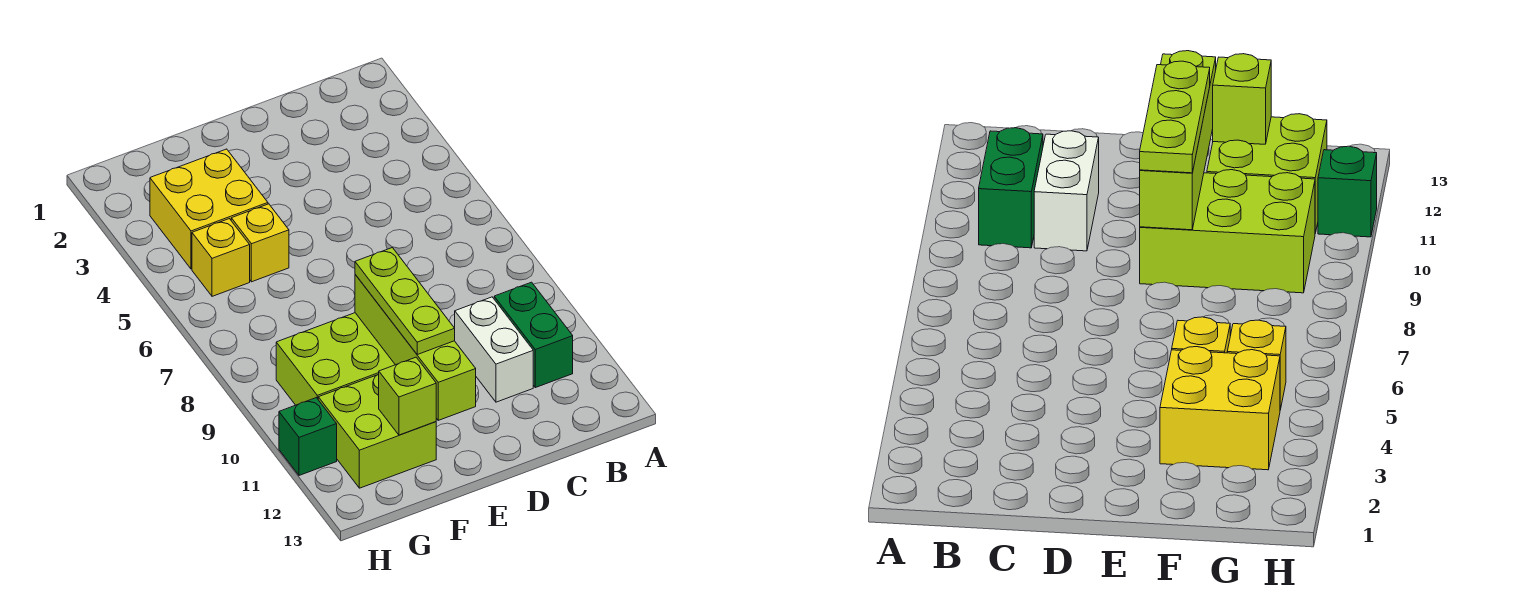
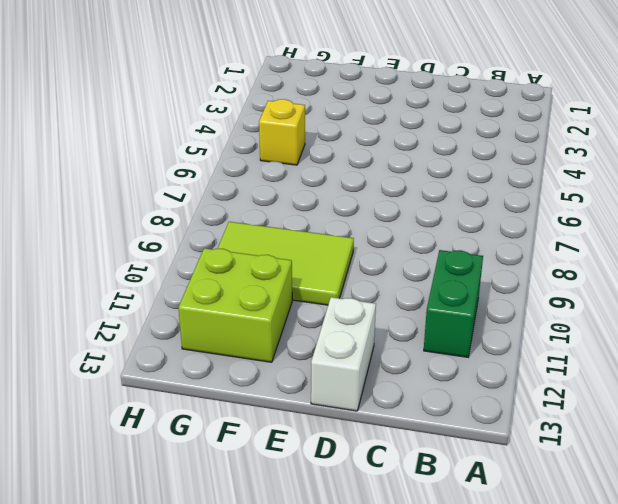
white 1x2 brick [311,297,376,411] -> white 1x2 brick moved to [455,297,533,402]
lime 2x3 tile [218,222,354,305] -> lime 2x3 brick [276,313,395,405]
none -> yellow 2x2 brick [150,149,268,269]
none -> yellow 1x1 brick [231,204,289,282]

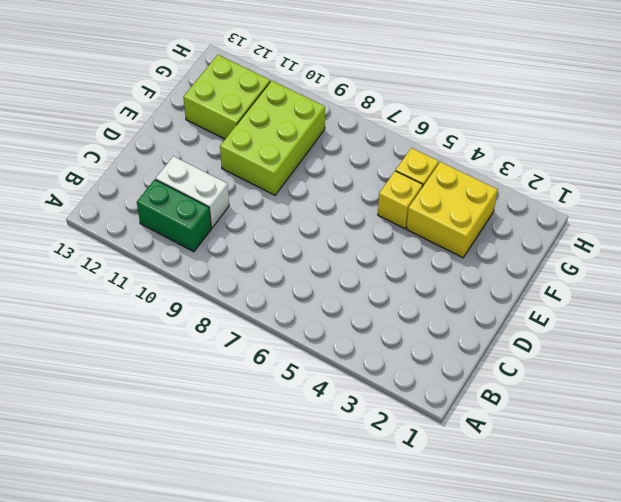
none -> green 1x1 brick [279,398,337,475]
none -> lime 1x4 brick [355,275,476,420]

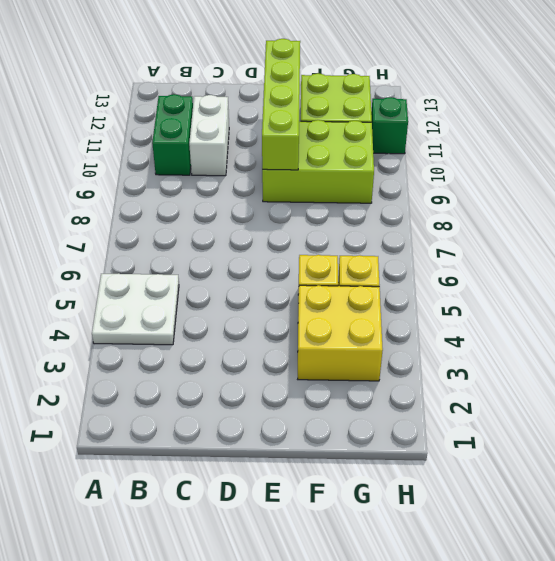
white 2x2 plate [92,273,179,345] -> none
none -> lime 1x1 brick [379,357,436,435]
none -> lime 1x3 plate [355,248,455,354]

